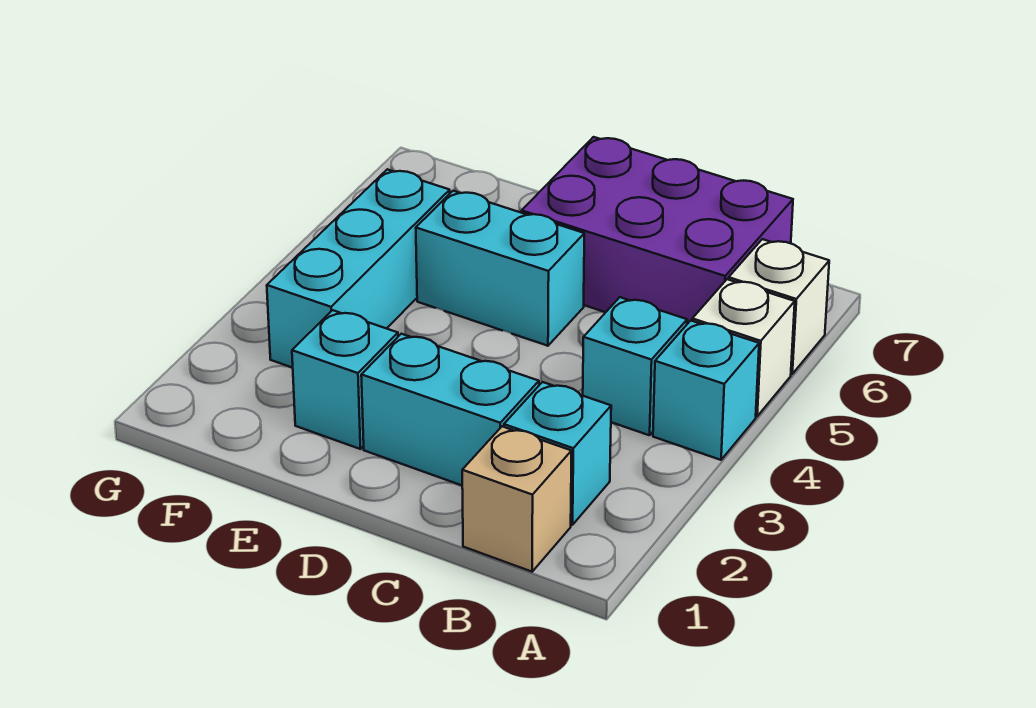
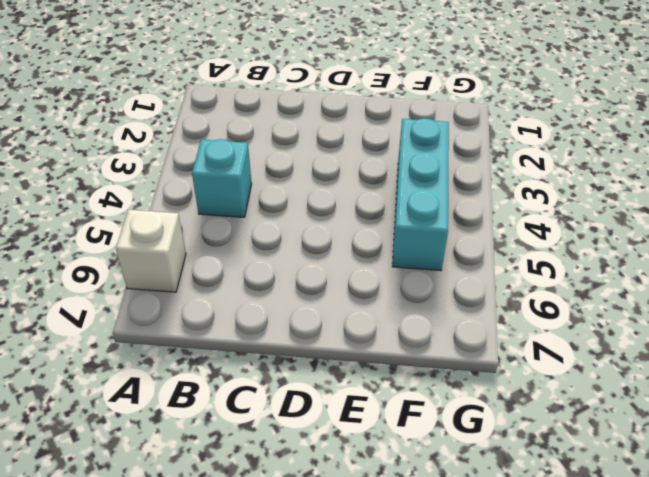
none -> cyan 1x1 brick [653,321,759,460]
none -> white 1x1 brick [692,279,795,416]

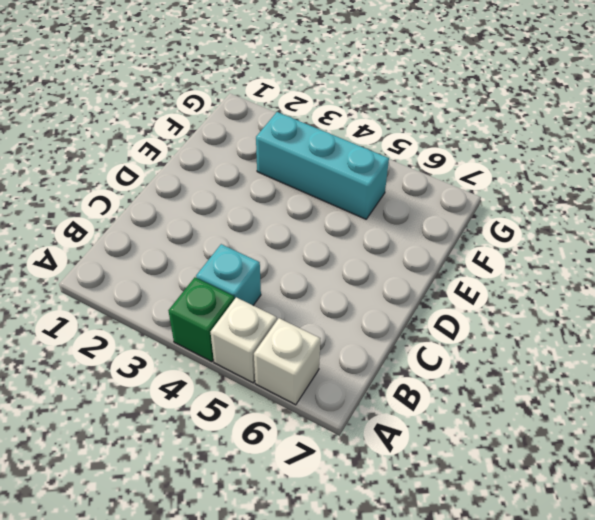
green 1x1 brick [168,277,234,362] -> cyan 1x1 brick [653,321,759,460]
none -> tan 1x1 brick [462,426,572,572]
none -> cyan 1x1 brick [504,382,611,525]

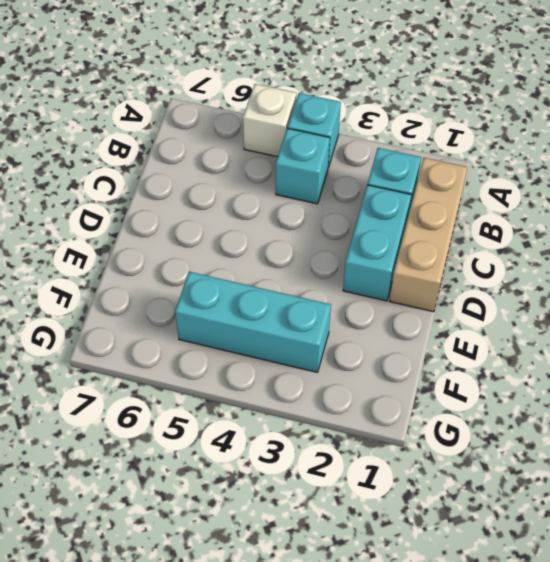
tan 1x3 brick [390,158,467,312] -> tan 1x1 brick [462,426,572,572]
none -> white 1x1 brick [729,239,829,374]
none -> purple 2x3 brick [522,137,793,324]

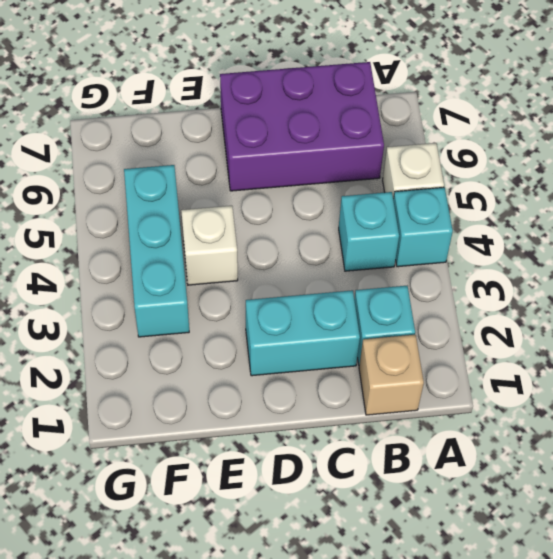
white 1x1 brick [181,206,238,285] -> white 1x1 brick moved to [729,239,829,374]
none -> cyan 1x2 brick [416,191,584,346]
none -> cyan 1x1 brick [292,310,398,449]

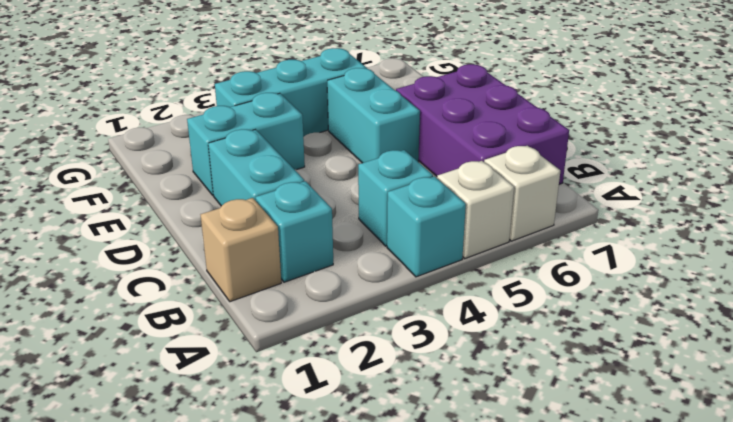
cyan 1x2 brick [187,93,305,195] -> cyan 1x1 brick [292,310,398,449]

